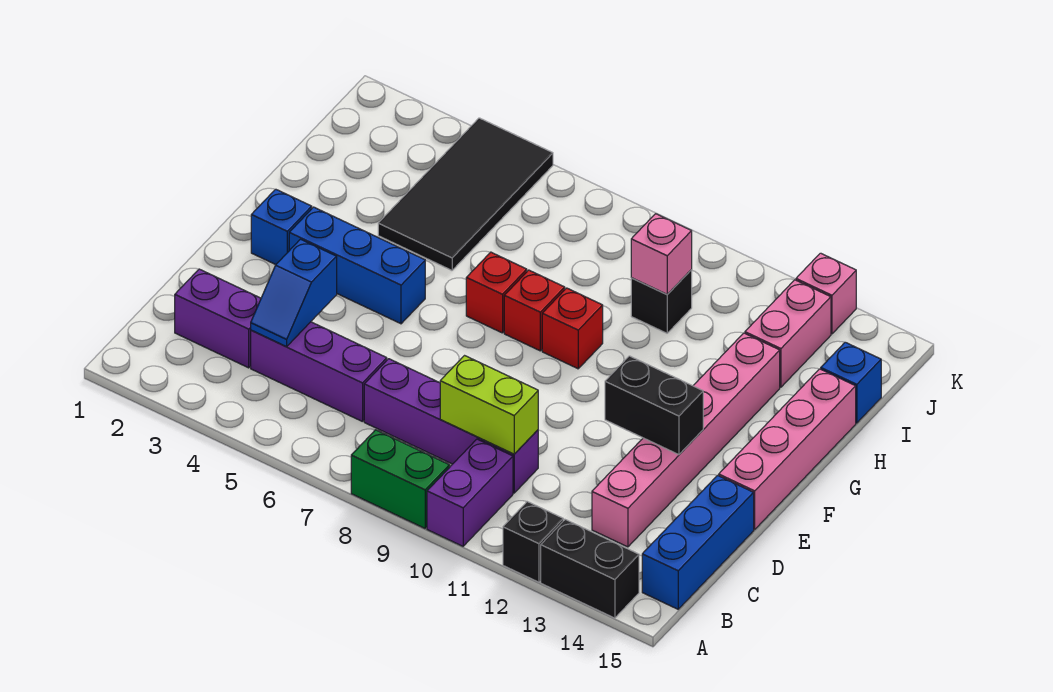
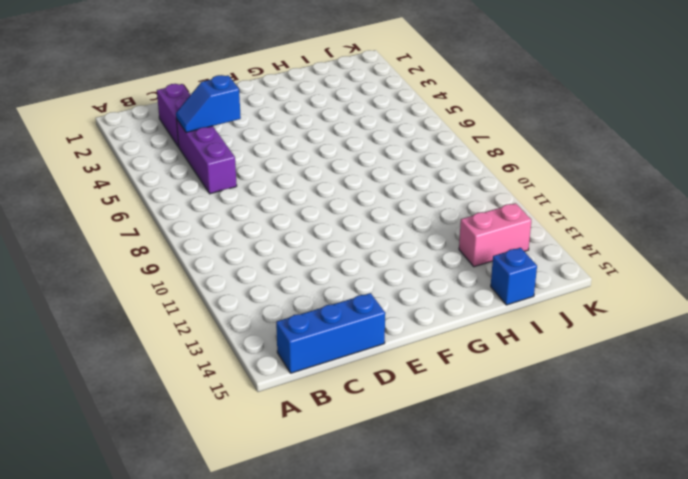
none -> green 1x2 brick [351,430,450,528]
none -> purple 1x2 brick [427,439,513,546]
none -> black 1x1 brick [503,502,563,582]

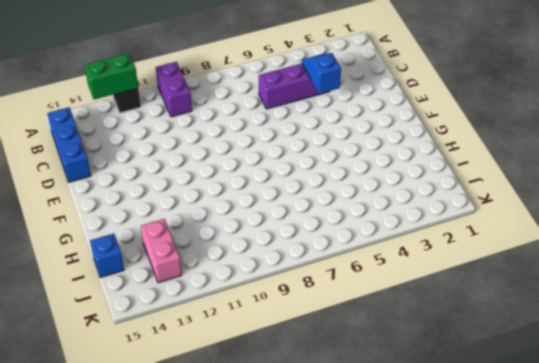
green 1x2 brick [84,53,138,99] -> green 1x2 brick moved to [351,430,450,528]
none -> black 1x2 brick [541,520,639,618]
none -> purple 1x2 brick [175,269,261,368]
none -> purple 1x4 brick [364,359,538,493]

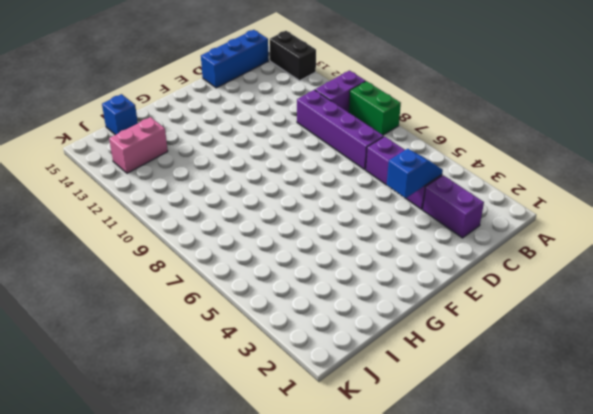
none -> black 1x1 brick [503,502,563,582]
none -> pink 1x6 brick [592,333,780,547]
none -> pink 1x4 brick [719,369,856,529]

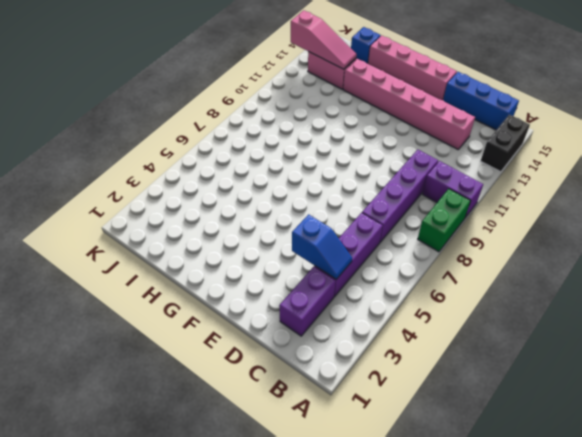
pink 1x3 slope [291,10,356,69] -> none
none -> black 1x1 brick [503,502,563,582]
none -> blue 1x1 brick [251,189,312,265]
none -> blue 1x3 brick [289,207,425,324]

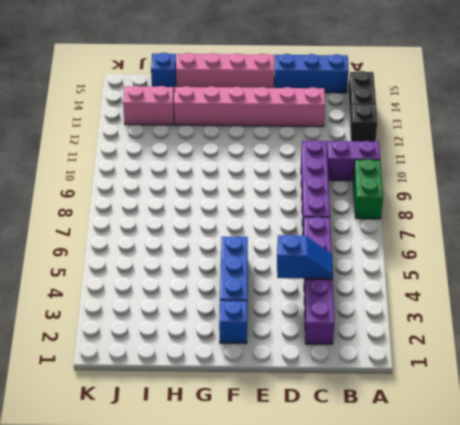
none -> red 1x1 brick [466,252,527,333]
none -> red 1x1 brick [504,270,565,351]
none -> red 1x1 brick [542,288,603,369]

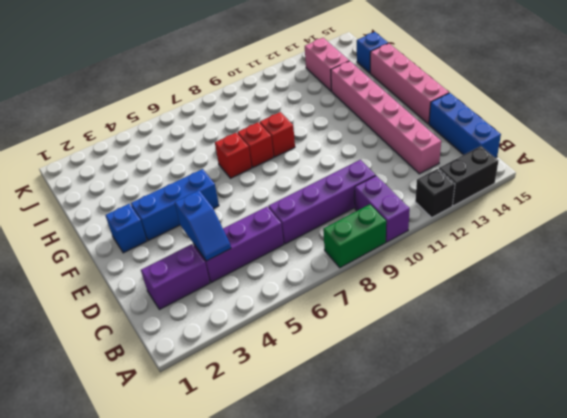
none -> black 2x4 tile [378,118,553,270]
none -> black 1x1 brick [631,270,692,333]
none -> pink 1x1 brick [796,253,856,334]

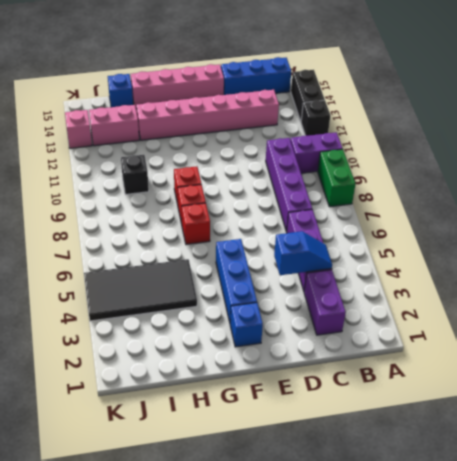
none -> lime 1x2 brick [440,356,538,454]
none -> black 1x2 brick [605,356,703,455]
none -> pink 1x1 brick [631,214,692,294]

